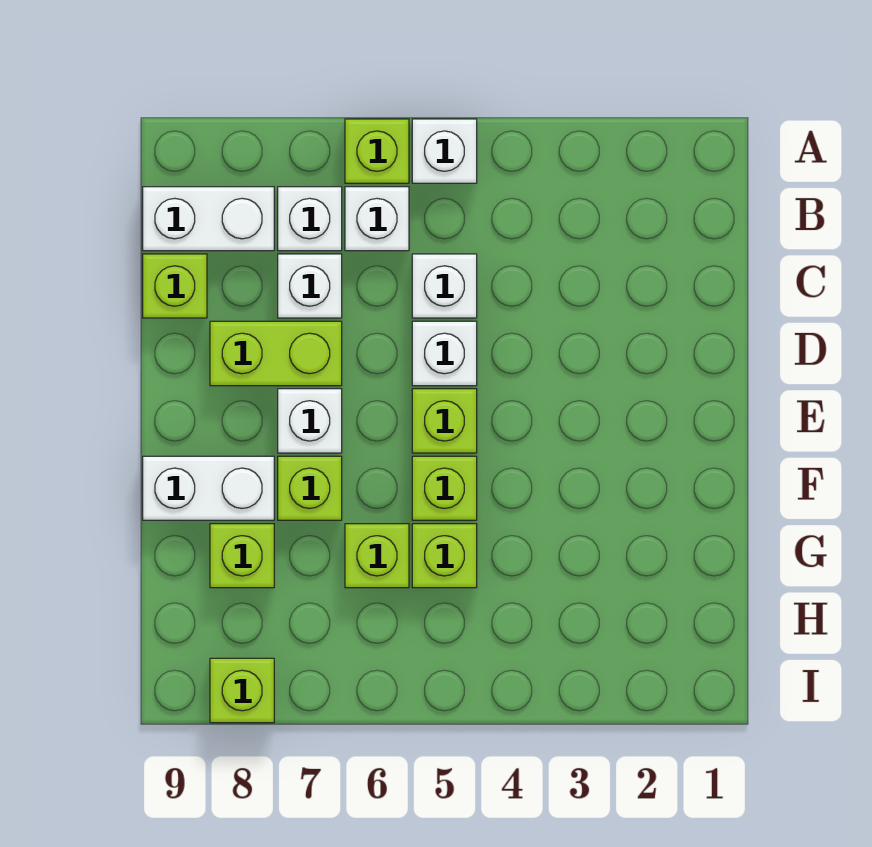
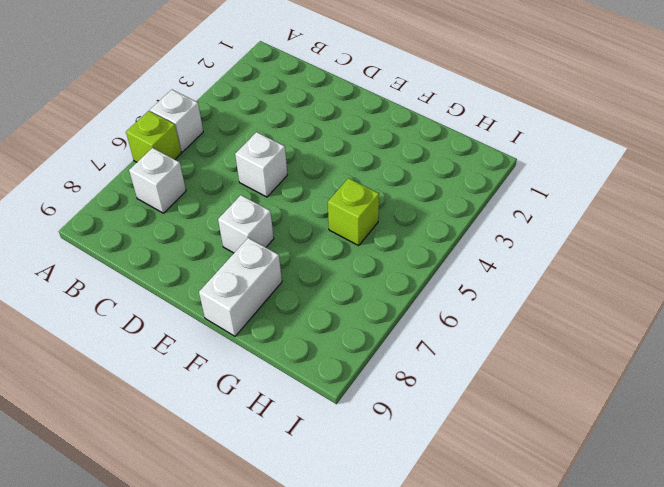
none -> white 1x1 brick [345,187,409,251]
none -> white 1x2 brick [143,187,274,251]
none -> white 1x1 brick [412,254,477,318]

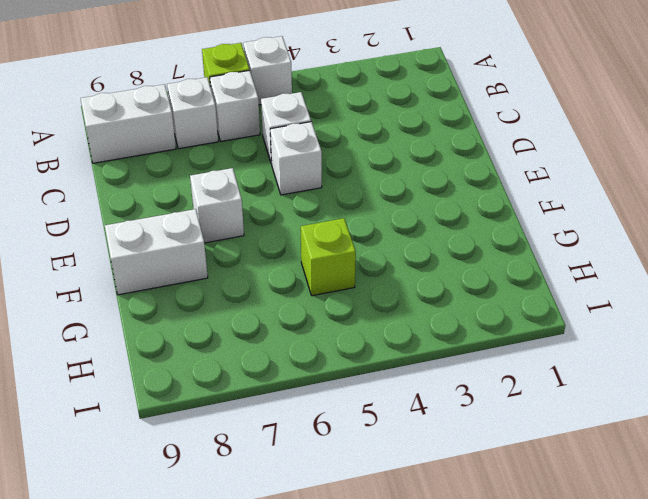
none -> white 1x1 brick [278,254,342,318]
none -> lime 1x1 brick [143,254,207,318]
none -> lime 1x2 brick [210,321,342,386]

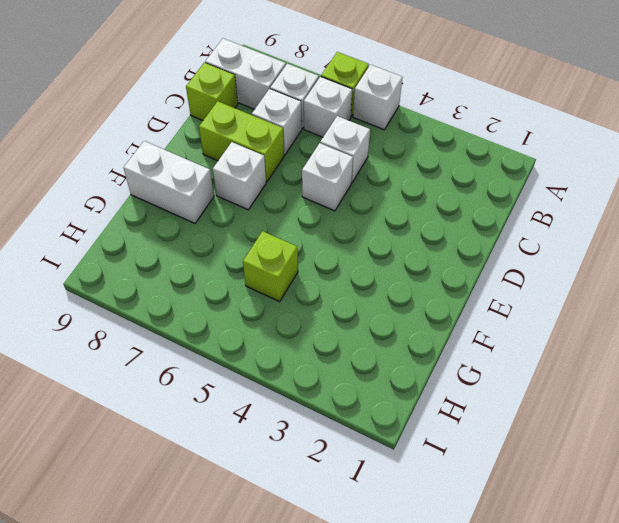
none -> lime 1x1 brick [412,389,477,453]
none -> lime 1x1 brick [412,456,477,520]
none -> lime 1x1 brick [278,456,342,520]

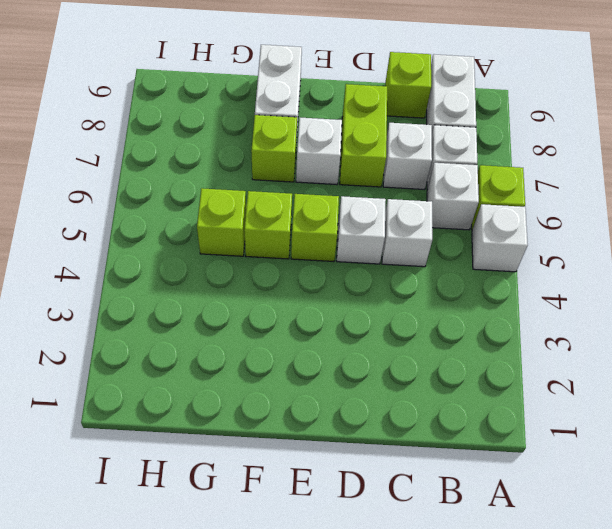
none -> lime 1x1 brick [345,524,409,588]
none -> lime 1x1 brick [210,524,274,588]
none -> lime 1x1 brick [210,658,274,723]

